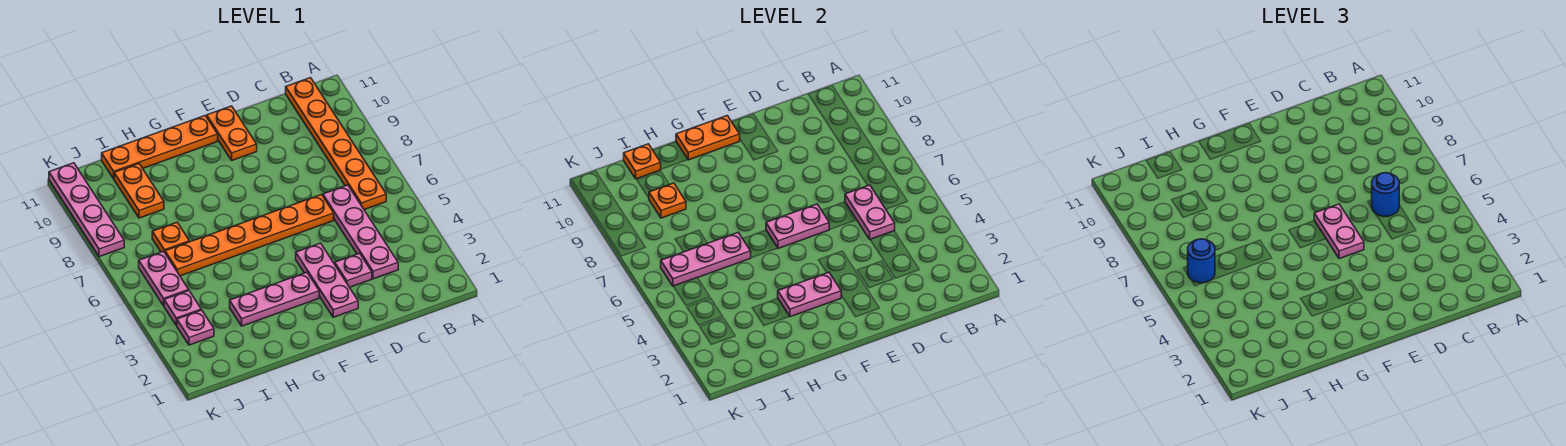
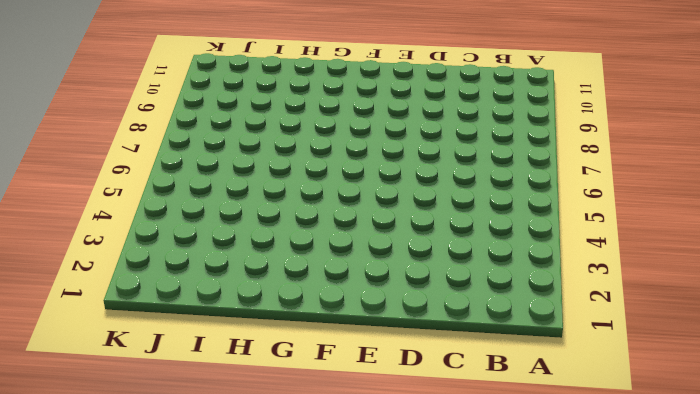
none -> orange 1x6 plate [286,78,386,210]
none -> pink 1x4 plate [323,185,398,279]
none -> pink 1x1 plate [335,253,372,287]

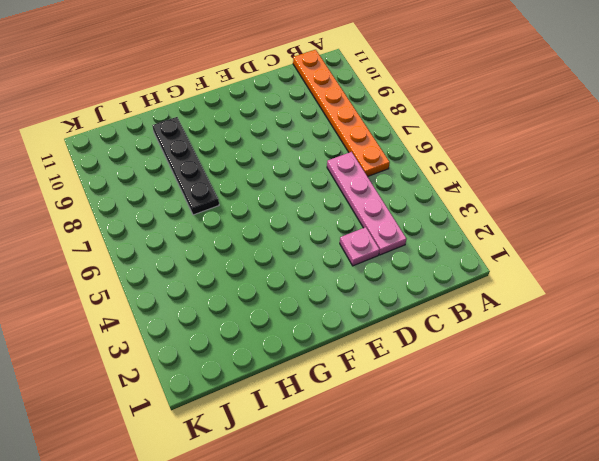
black 1x4 plate [152,117,219,215] -> none
none -> orange 1x6 plate [165,195,334,276]
none -> pink 1x3 plate [296,243,358,317]
none -> orange 1x2 plate [207,106,257,160]

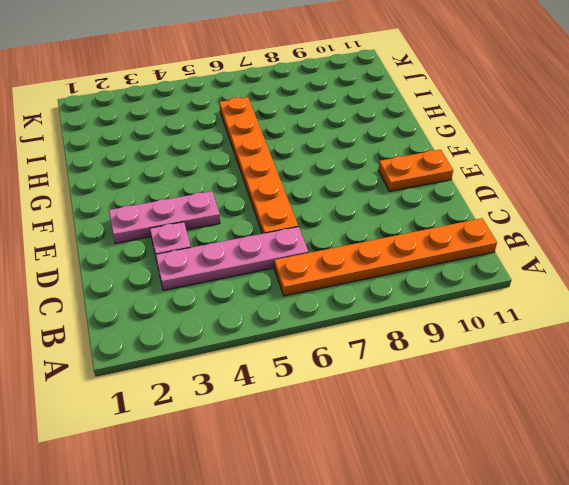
none -> pink 1x3 plate [230,272,319,326]
none -> orange 1x4 plate [102,116,218,179]
none -> orange 1x1 plate [152,223,190,252]

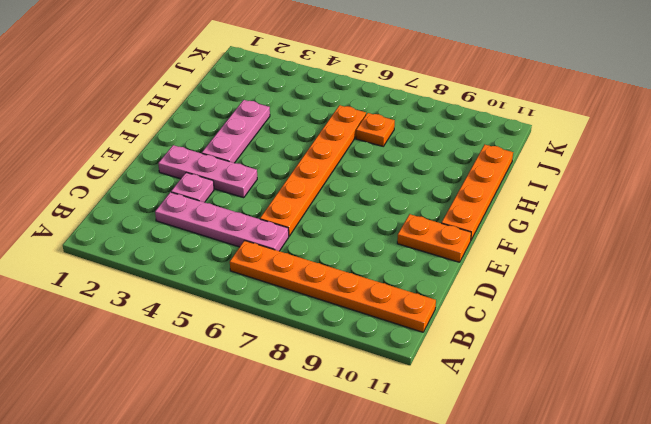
none -> orange 1x2 plate [114,164,164,218]
none -> pink 1x1 plate [177,310,214,345]
none -> pink 1x1 plate [164,291,201,325]

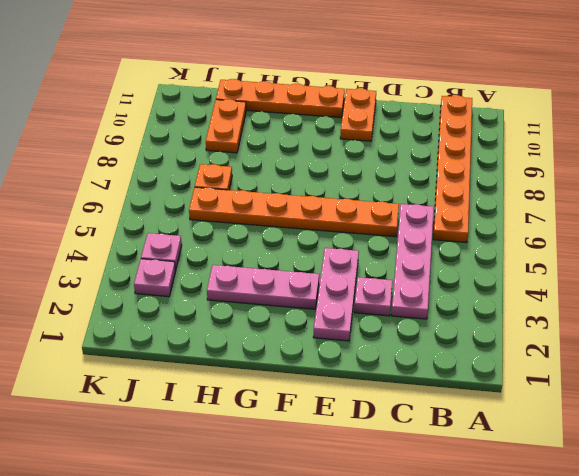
none -> pink 1x2 plate [139,251,189,306]
none -> pink 1x4 plate [49,163,124,257]
none -> pink 1x2 plate [845,185,895,239]

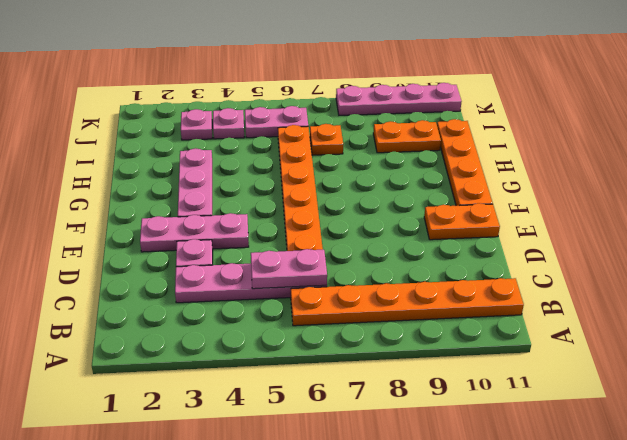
none -> pink 1x2 plate [766,204,829,248]
none -> pink 1x2 plate [778,272,841,317]
none -> orange 1x2 plate [676,116,740,160]

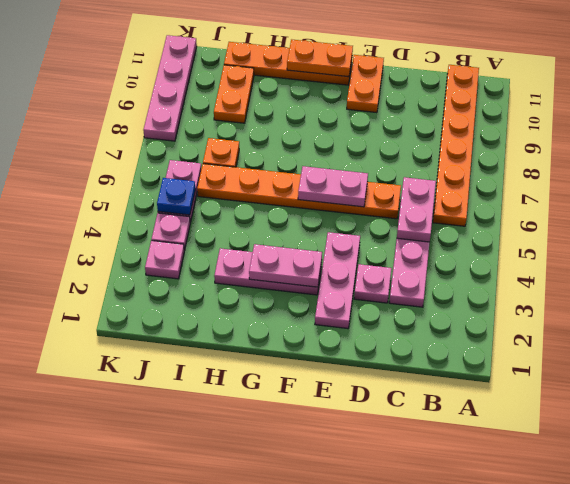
blue 1x1 plate [157,178,195,215] -> none
none -> pink 1x3 plate [661,233,751,286]
none -> orange 1x1 plate [649,183,686,218]
none -> orange 1x1 plate [624,144,661,179]

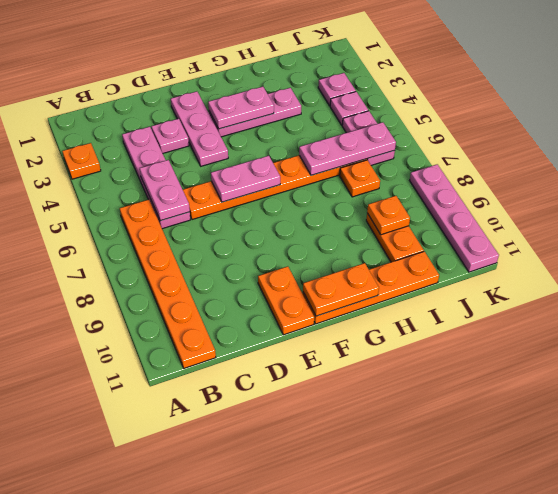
orange 1x1 plate [62,143,101,179] -> orange 1x1 plate moved to [624,144,661,179]
none -> blue 1x1 round brick [1371,173,1399,216]
none -> pink 1x2 plate [1314,204,1364,259]
none -> blue 1x1 round brick [1188,239,1215,283]

